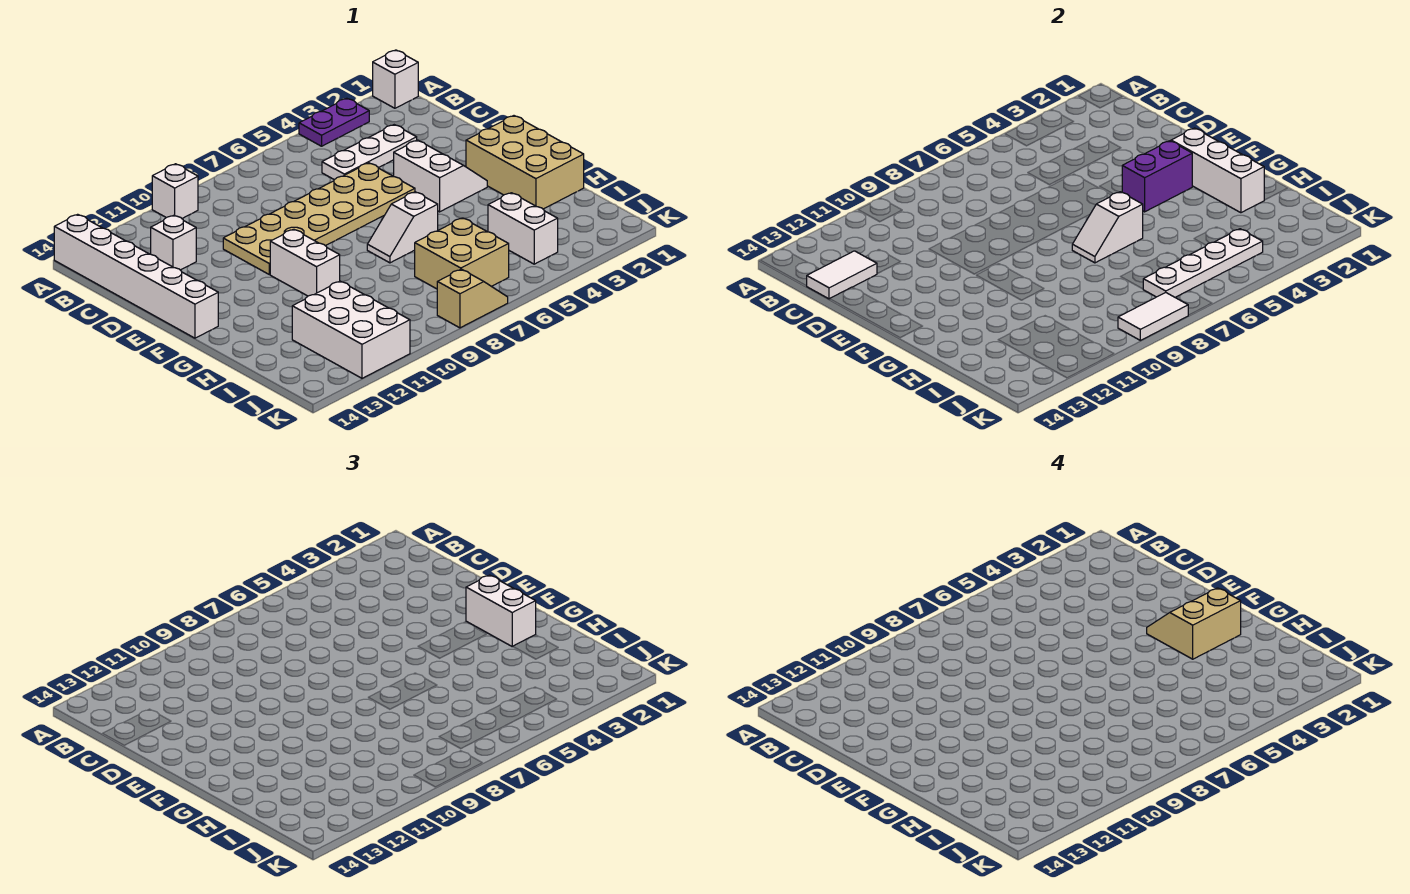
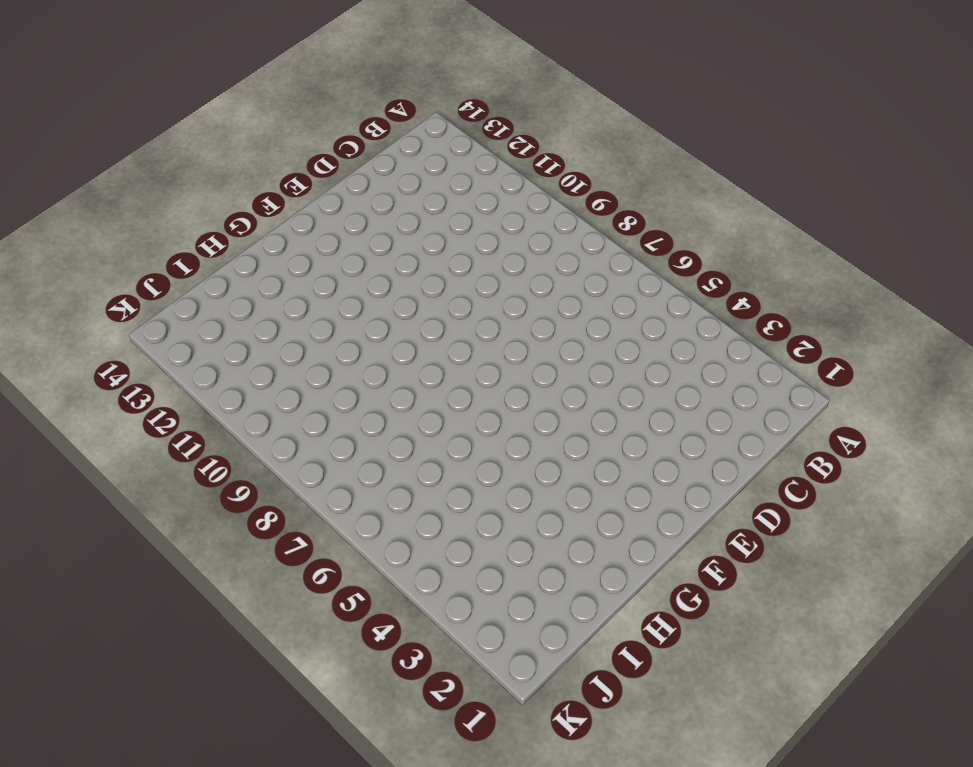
none -> white 1x1 brick [373,50,418,108]
none -> purple 1x2 plate [299,98,369,146]
none -> white 1x1 brick [152,164,198,218]

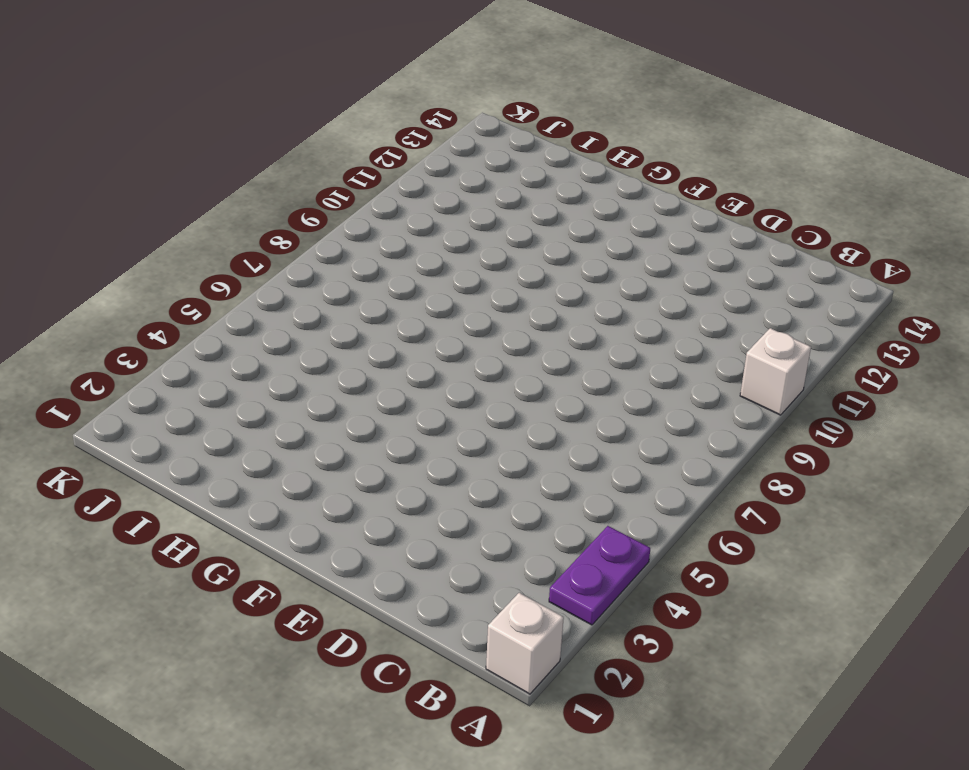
none -> white 1x6 brick [54,214,218,338]
none -> white 1x3 plate [322,125,417,180]
none -> white 1x1 brick [151,215,196,270]

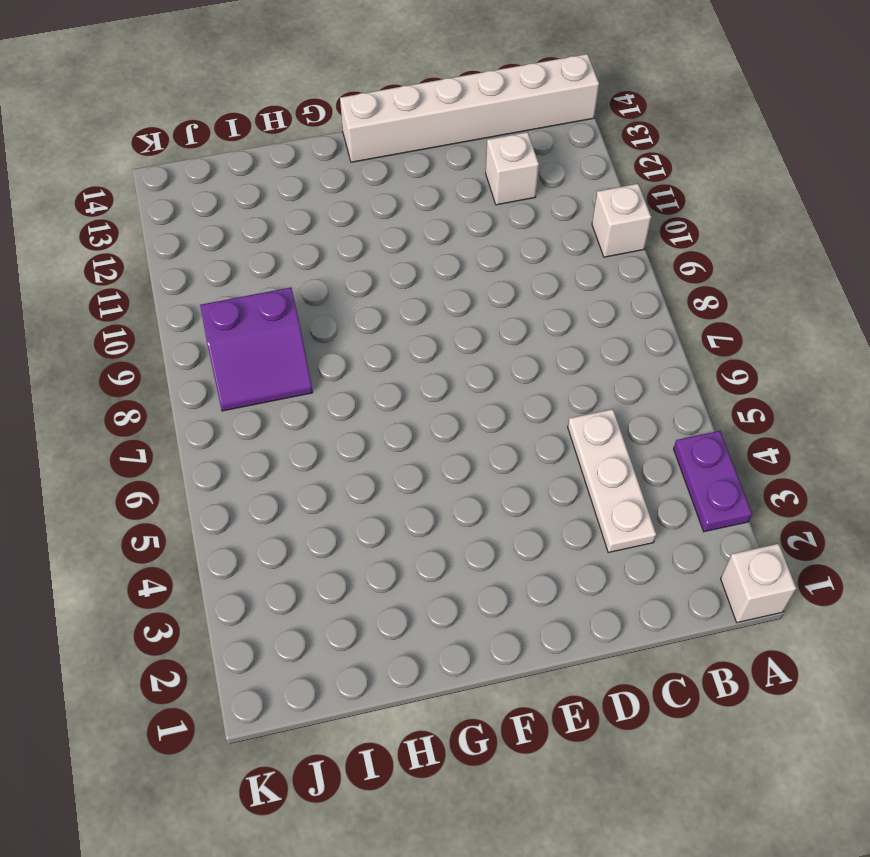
purple 2x2 slope [200,287,313,411] -> none
none -> tan 2x6 plate [223,163,415,274]
none -> white 2x2 slope [394,140,487,212]
none -> tan 2x3 brick [466,116,584,209]

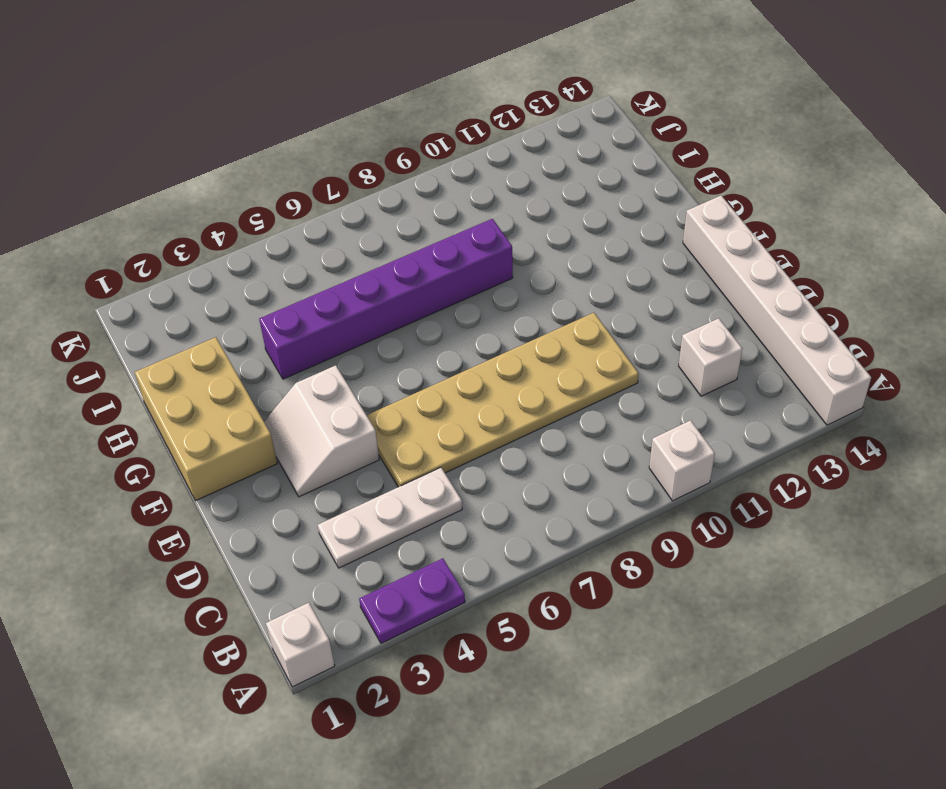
purple 1x6 brick [259,219,513,379] -> none
none -> white 1x2 brick [270,229,340,296]
none -> white 1x2 slope [367,192,438,263]
none -> white 1x2 brick [488,193,558,264]

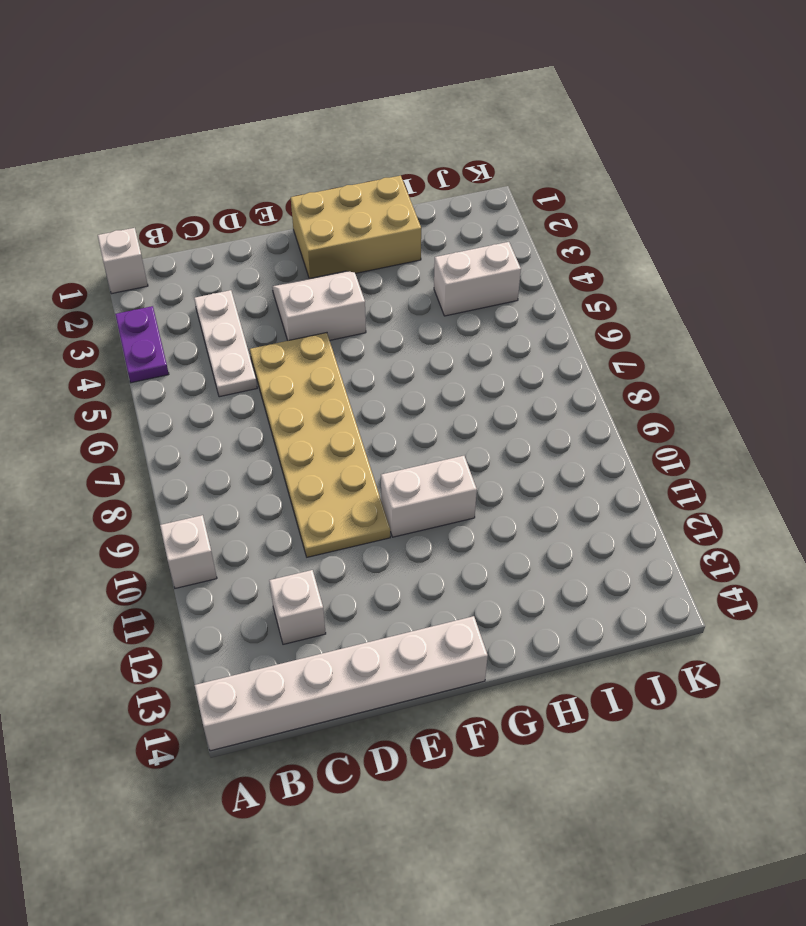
none -> white 1x2 slope [367,192,438,263]
none -> tan 2x2 brick [415,218,509,289]
none -> white 2x3 brick [292,281,410,378]

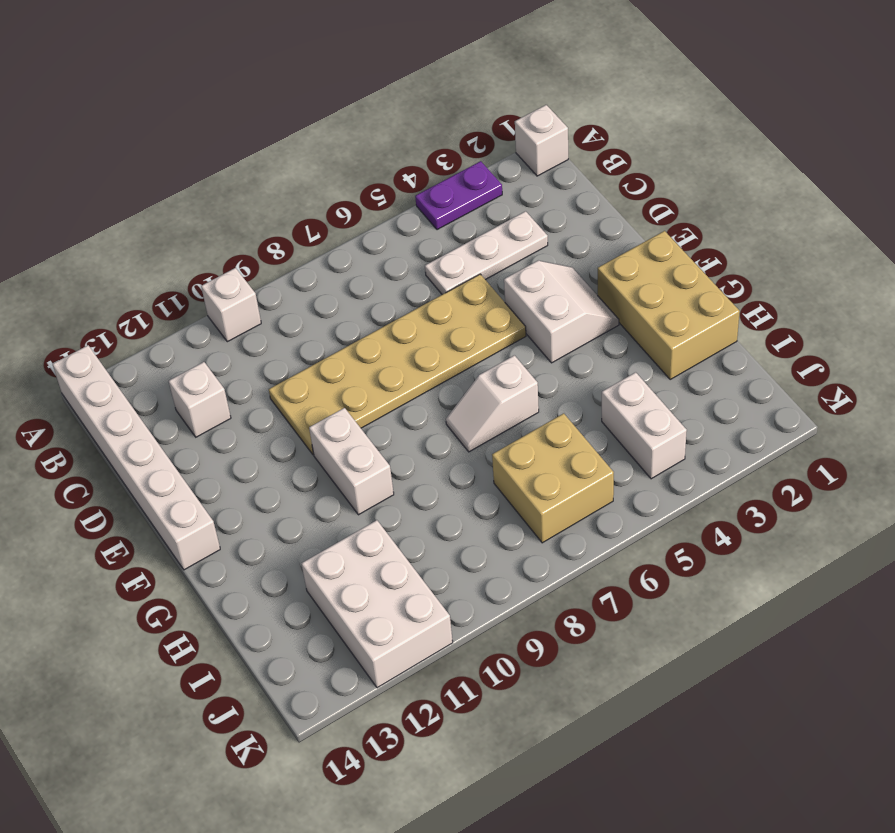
none -> tan 1x2 slope [437,269,508,328]
none -> white 1x2 tile [807,251,877,299]
none -> white 1x3 brick [1171,128,1264,213]

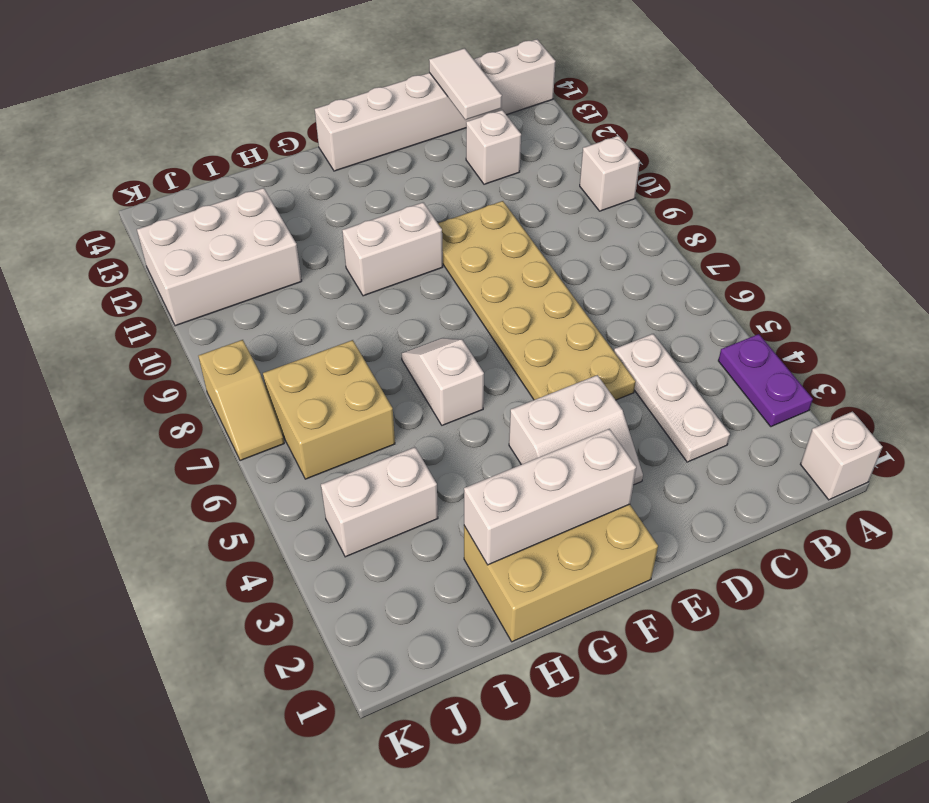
none -> purple 1x2 brick [1122,141,1192,212]
none -> white 1x2 slope [1072,192,1143,263]
none -> white 1x4 plate [1143,229,1263,297]

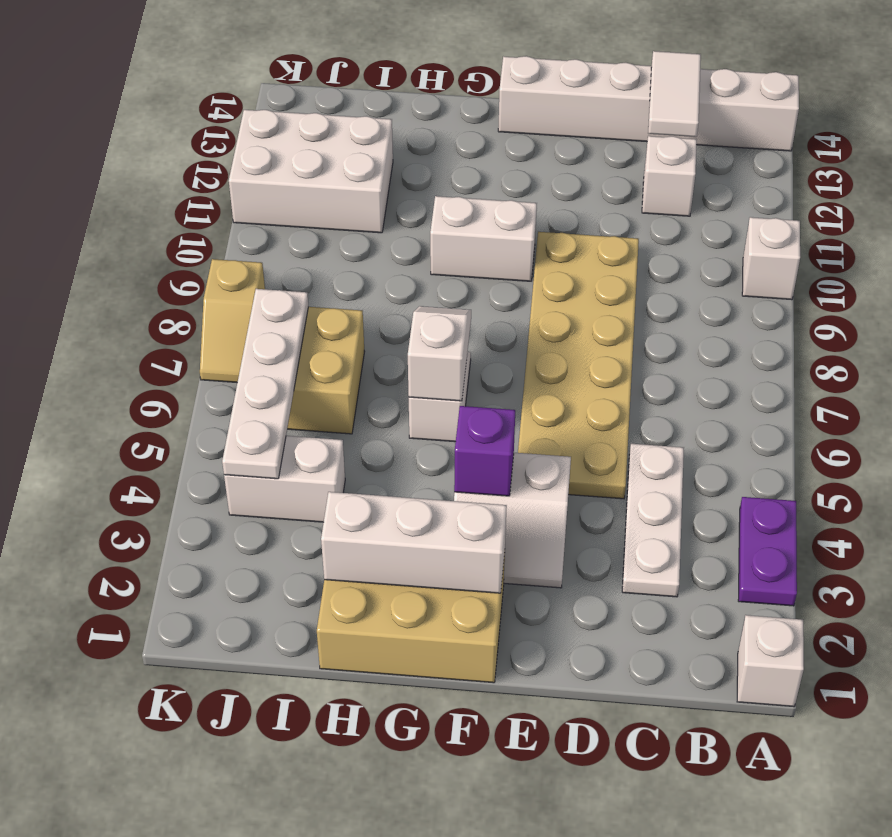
purple 1x1 brick [454,406,515,496] -> purple 1x2 brick [1122,141,1192,212]
none -> white 1x2 tile [1118,293,1188,340]
none -> white 1x2 brick [466,575,536,647]
none -> tan 2x2 slope [1147,588,1241,659]

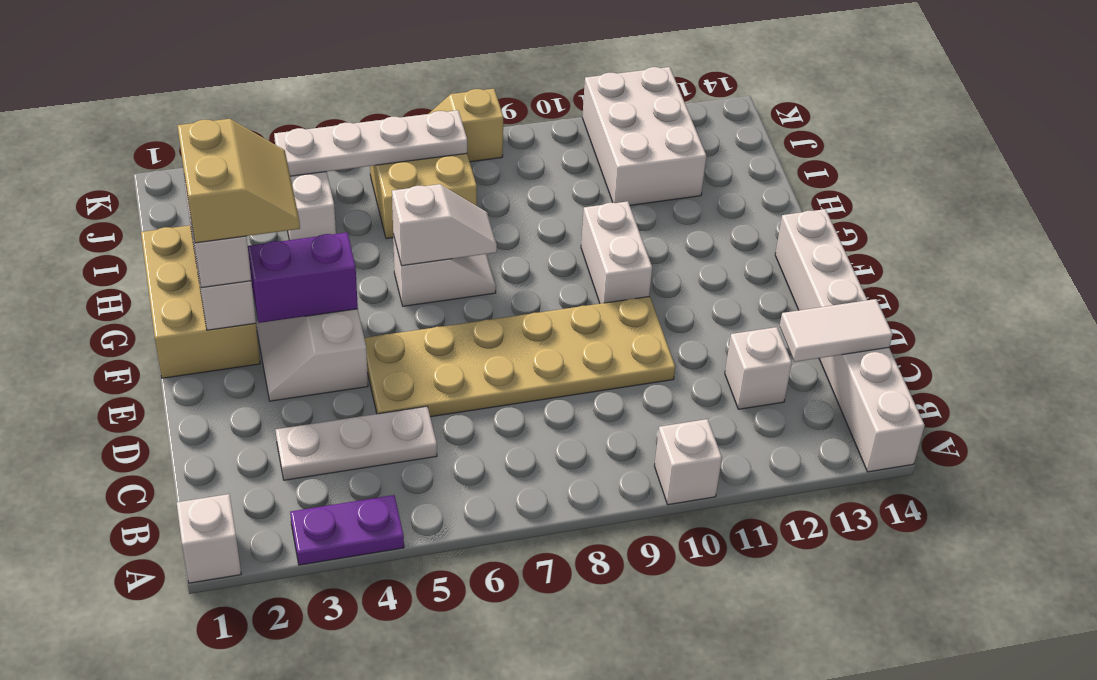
tan 2x2 slope [177,119,300,243] -> tan 2x2 slope turned to [1147,588,1241,659]
none -> white 1x2 tile [1118,293,1188,340]

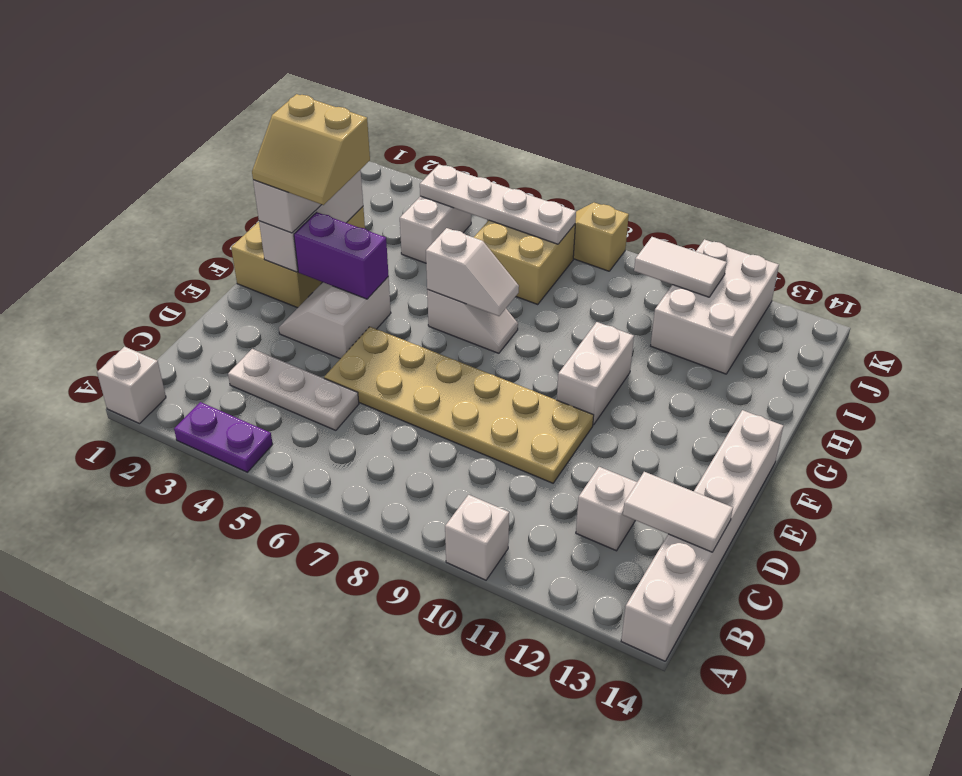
white 1x2 tile [634,237,727,297] -> white 1x2 tile moved to [1118,293,1188,340]

